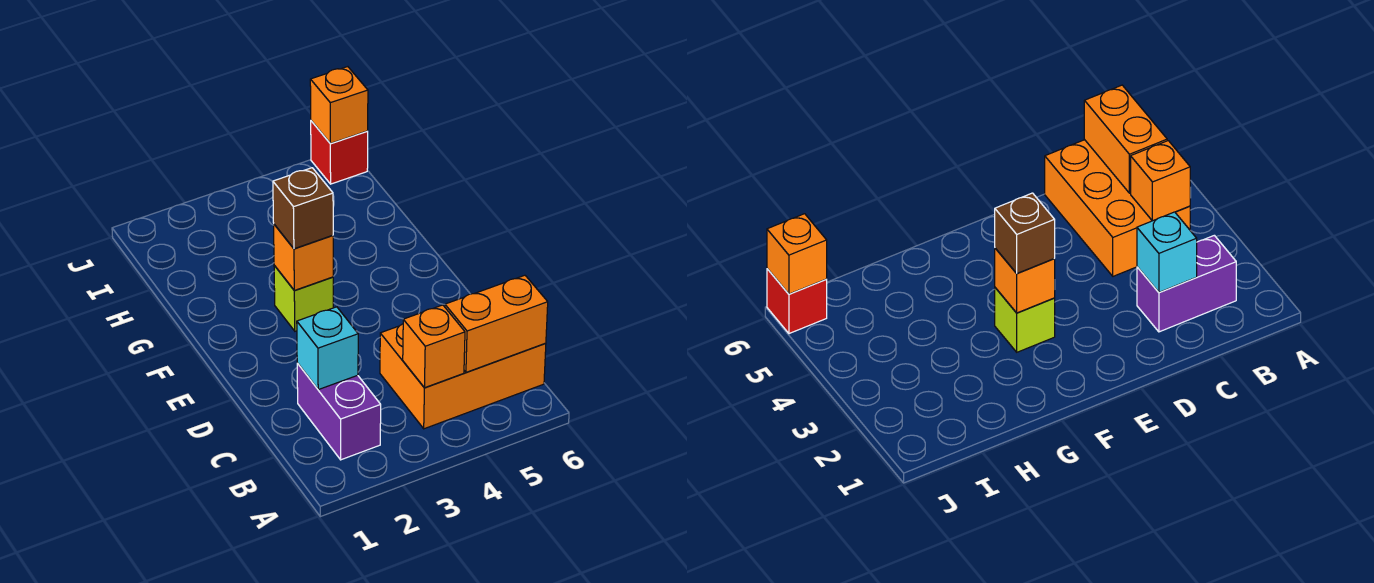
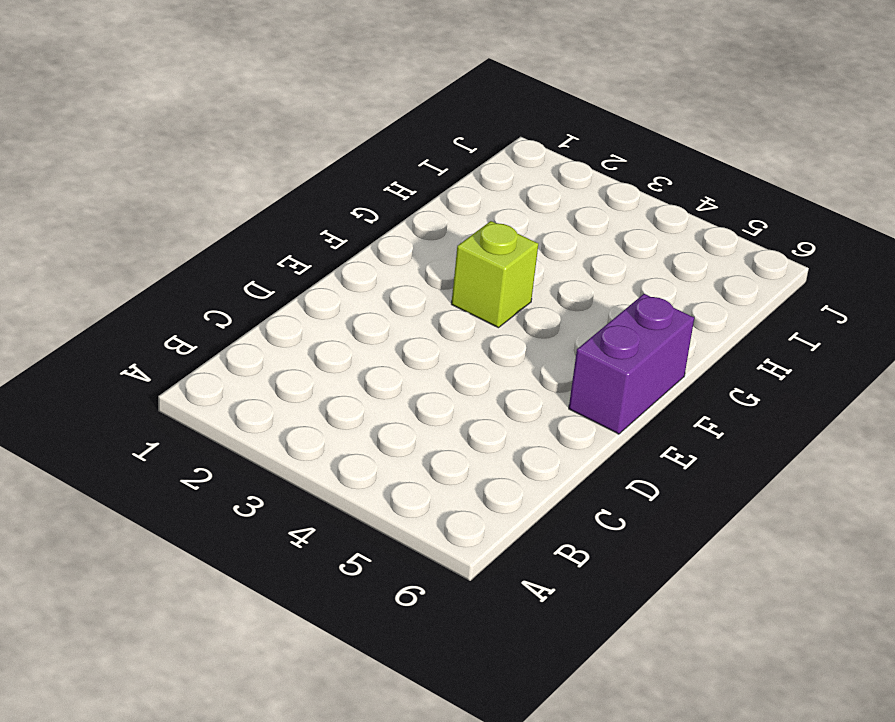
purple 1x2 brick [569,294,694,434] -> purple 1x2 brick moved to [297,363,381,460]
none -> orange 2x3 brick [380,324,546,429]
none -> red 1x1 brick [311,121,368,184]

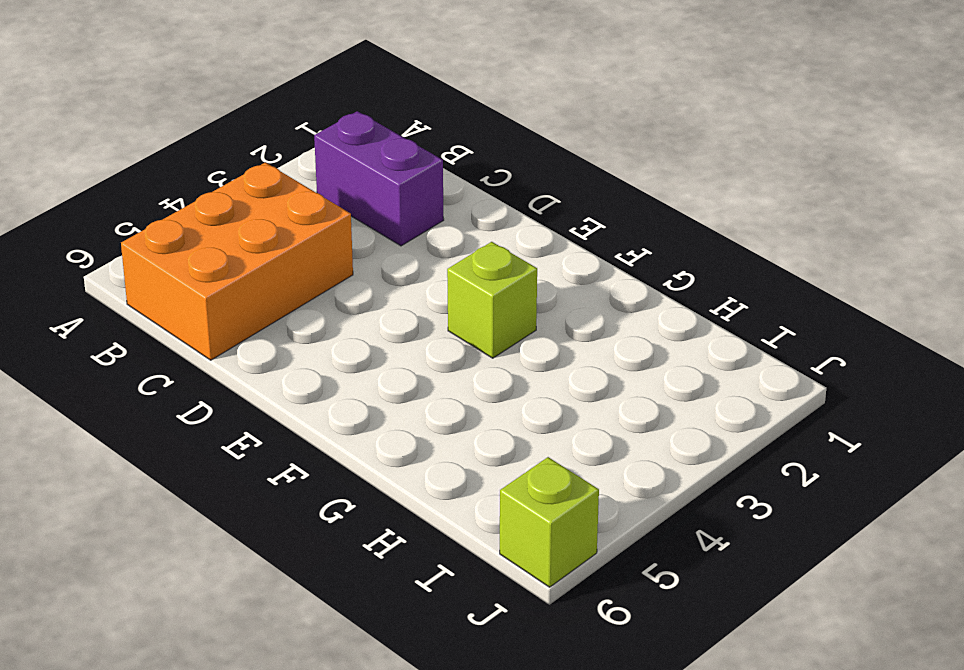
lime 1x1 brick [500,457,599,587] -> red 1x1 brick [311,121,368,184]
none -> orange 1x1 brick [403,305,465,388]
none -> orange 1x2 brick [445,275,548,372]

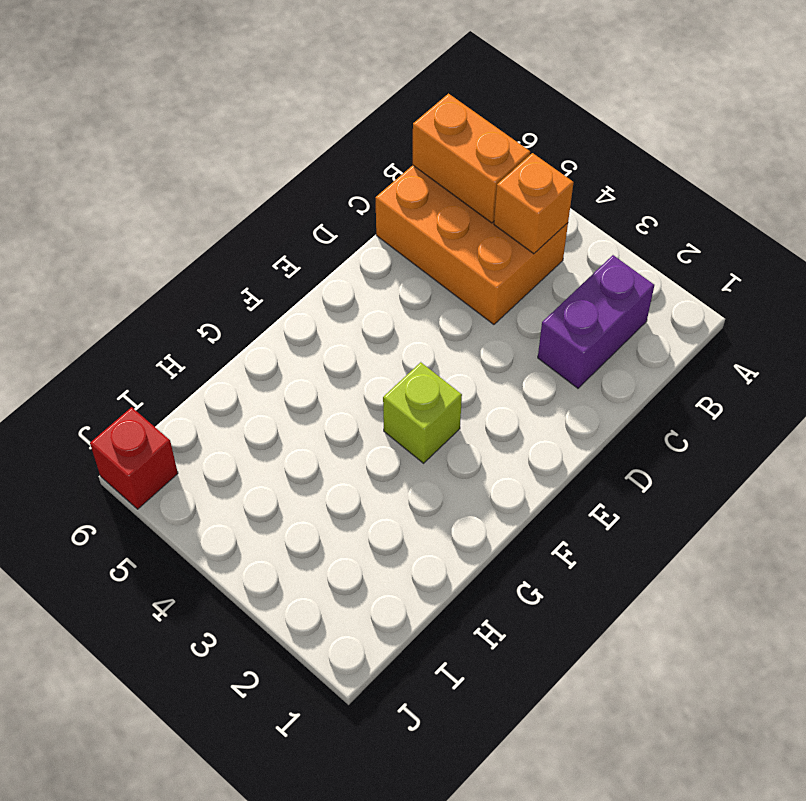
none -> cyan 1x1 brick [297,307,358,390]
none -> orange 1x1 brick [274,224,333,290]

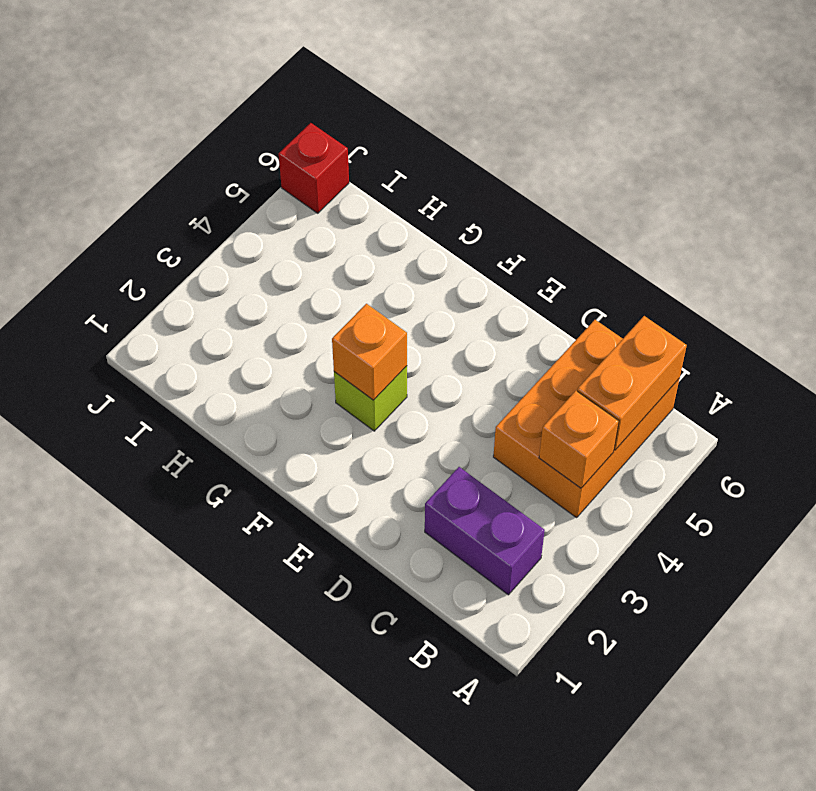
none -> cyan 1x1 brick [297,307,358,390]
none -> orange 1x1 brick [310,67,368,144]

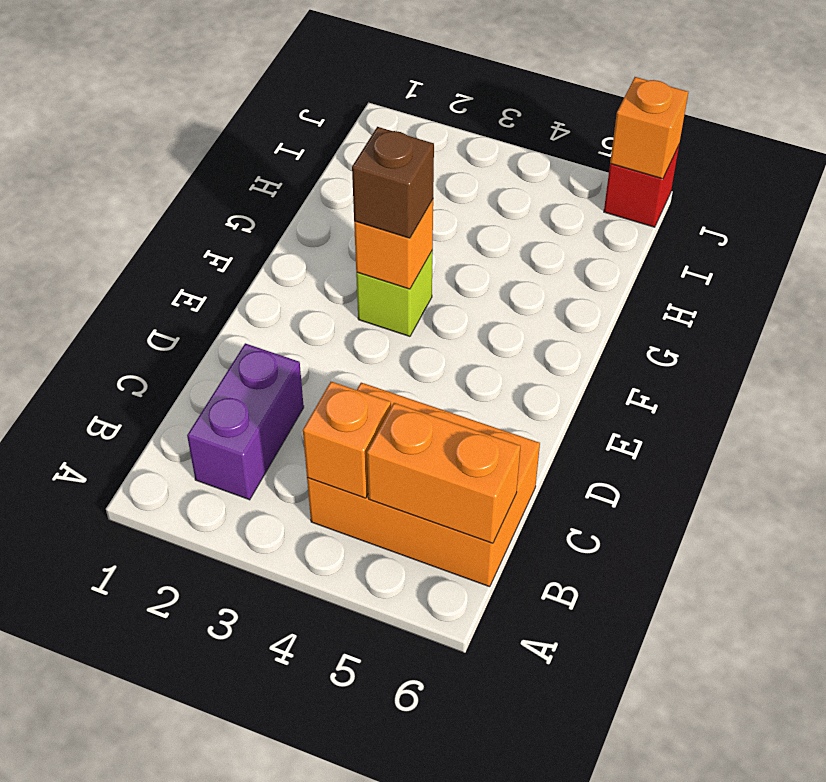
none -> cyan 1x1 brick [297,307,358,390]

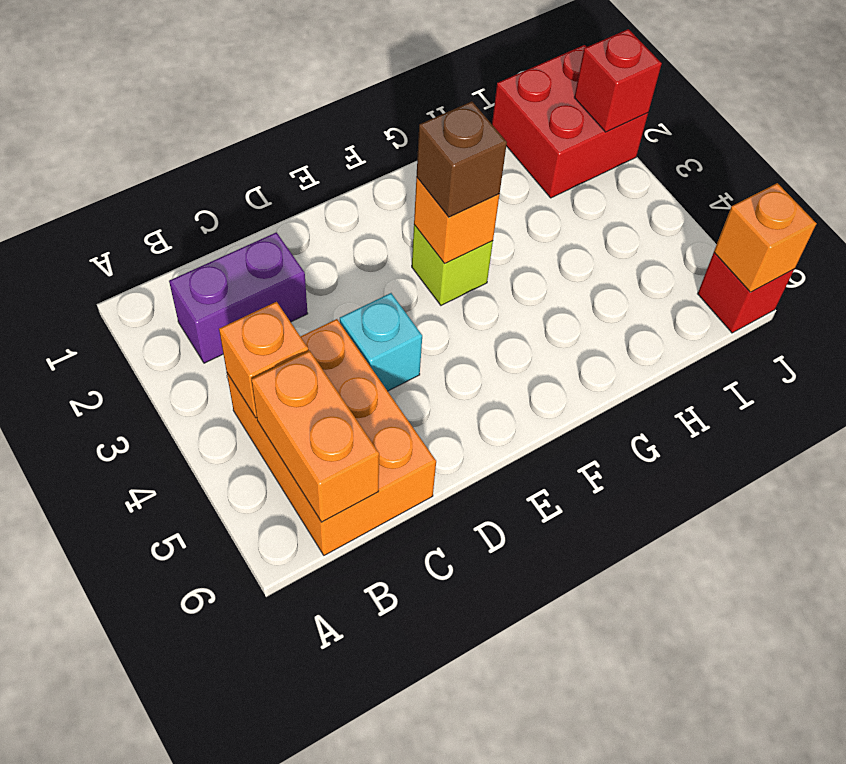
cyan 1x1 brick [340,293,422,391] -> cyan 1x1 brick moved to [297,307,358,390]
red 2x2 brick [492,45,648,198] -> none
red 1x1 brick [574,29,662,132] -> none

